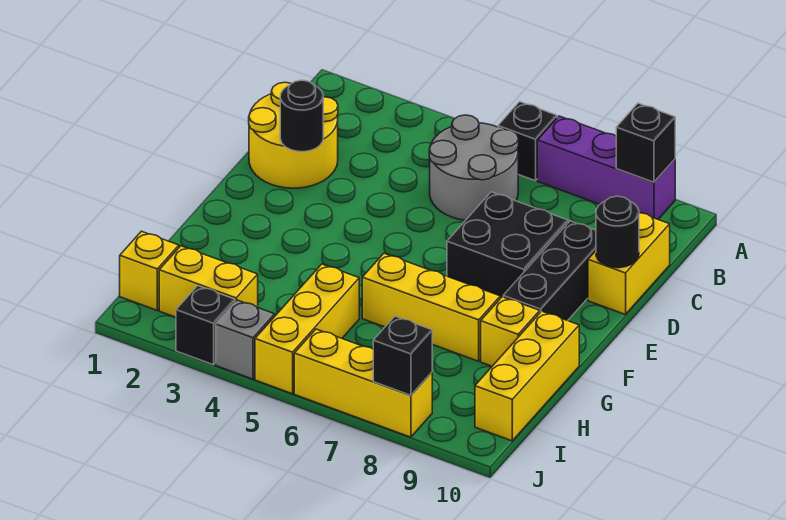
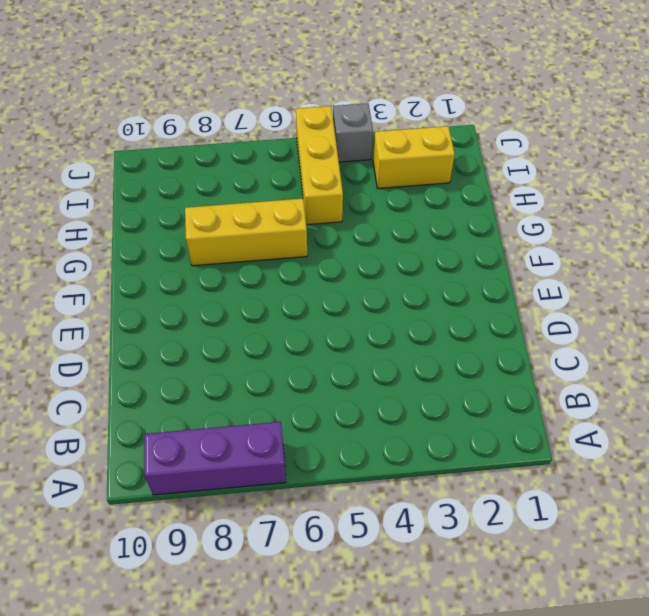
none -> black 1x1 brick [498,102,557,181]
none -> grey 2x2 round brick [429,115,519,220]
none -> yellow 2x2 round brick [249,82,338,188]

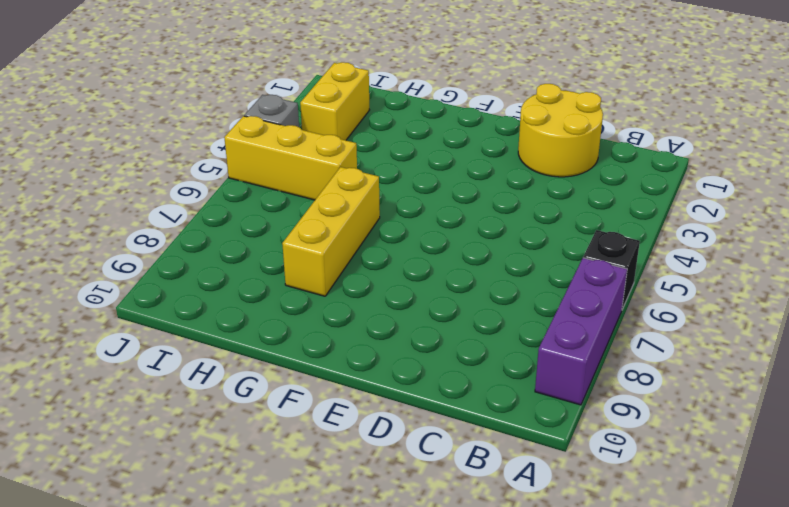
none -> grey 2x2 round brick [429,115,519,220]
none -> yellow 1x2 brick [588,213,670,315]
none -> black 2x2 brick [447,192,568,298]

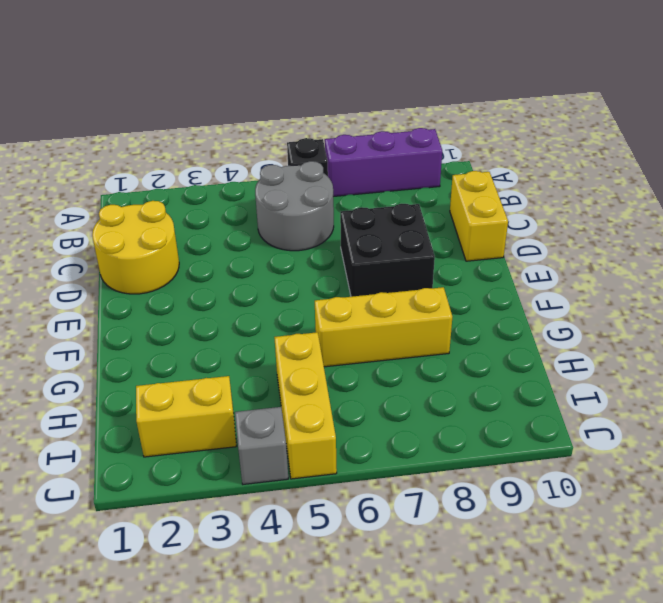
none -> black 1x3 brick [503,221,596,321]
none -> yellow 1x1 brick [481,297,540,366]
none -> yellow 1x3 brick [475,311,579,441]

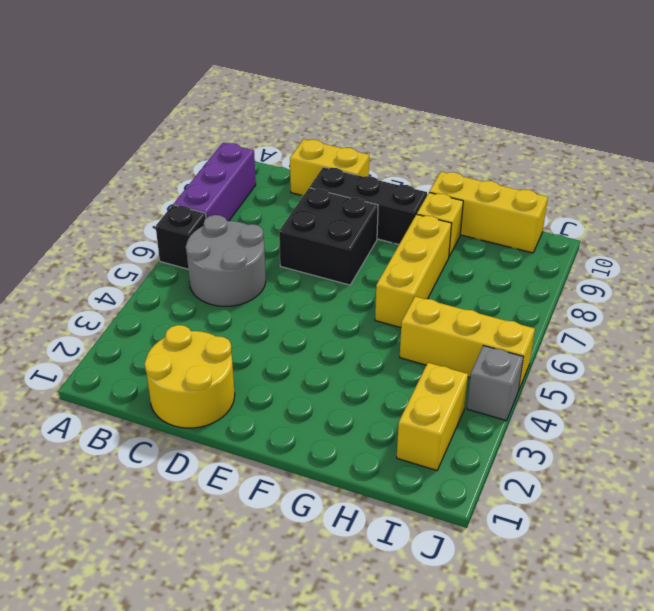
none -> yellow 1x1 brick [120,231,179,310]
none -> black 1x1 brick [176,286,235,365]
none -> yellow 1x3 brick [294,329,432,437]

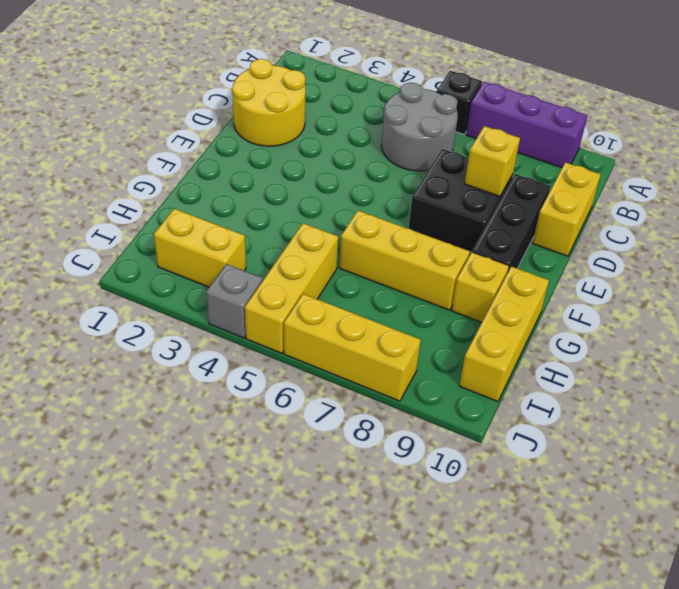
yellow 1x1 brick [465,126,520,196] -> yellow 1x1 brick moved to [120,231,179,310]
none -> black 1x1 brick [176,286,235,365]
none -> black 1x1 brick [616,103,675,182]
none -> black 1x1 round brick [280,80,323,152]

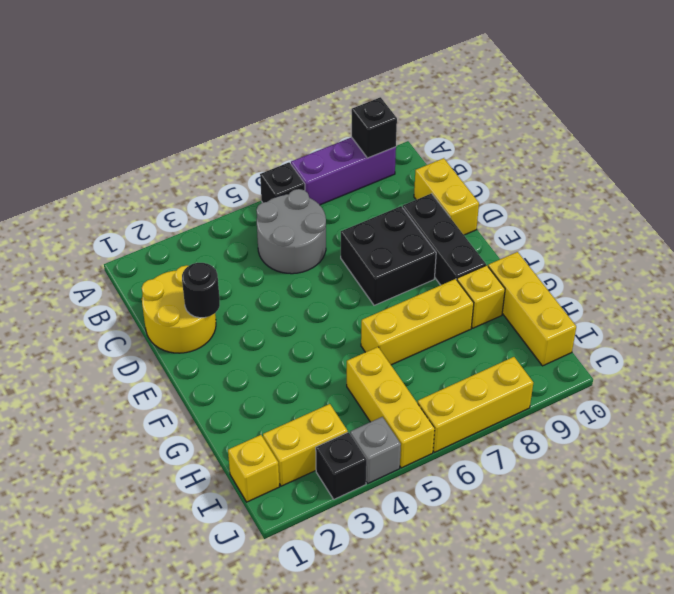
none -> black 1x1 round brick [596,196,639,268]
none -> black 1x1 brick [373,316,432,395]

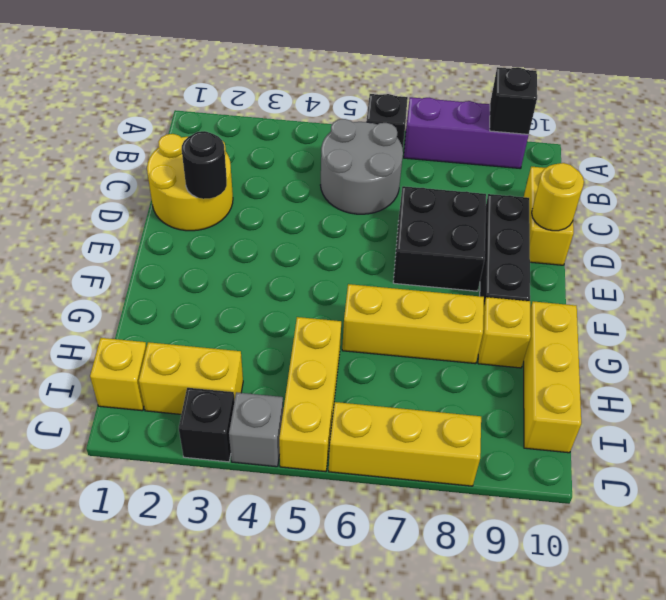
yellow 1x1 round brick [532,163,584,231] -> black 1x1 round brick [596,196,639,268]
none -> black 1x1 brick [373,316,432,395]

